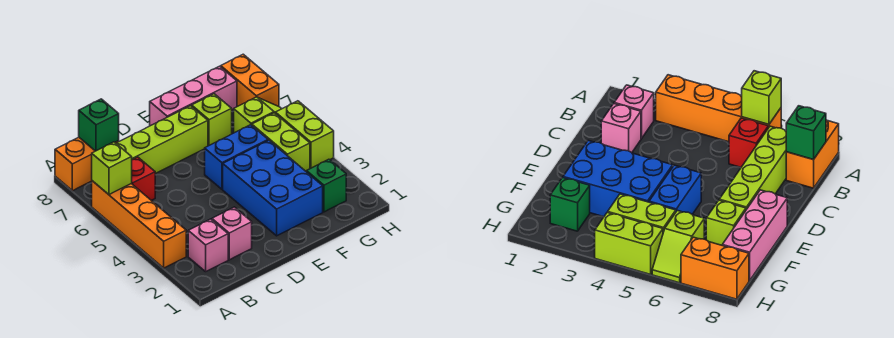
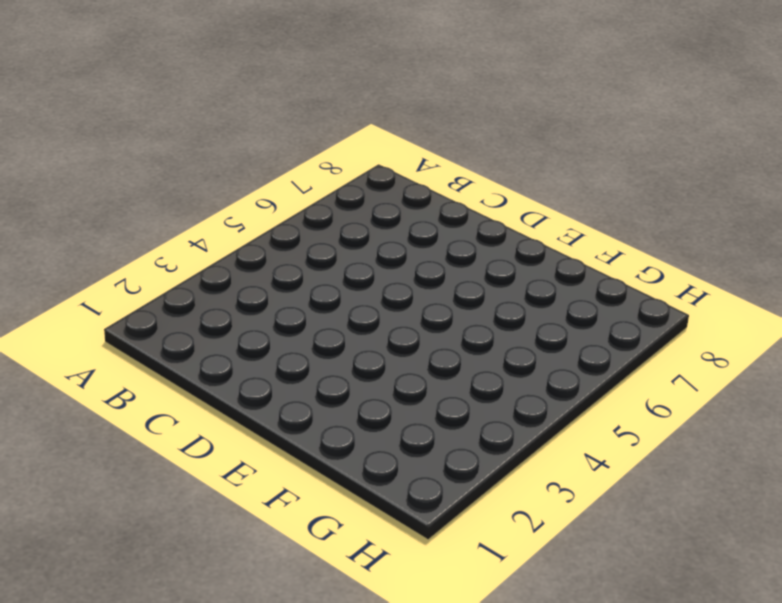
none -> orange 1x4 brick [92,181,186,268]
none -> orange 1x2 brick [55,137,119,191]
none -> pink 1x1 brick [188,219,228,272]

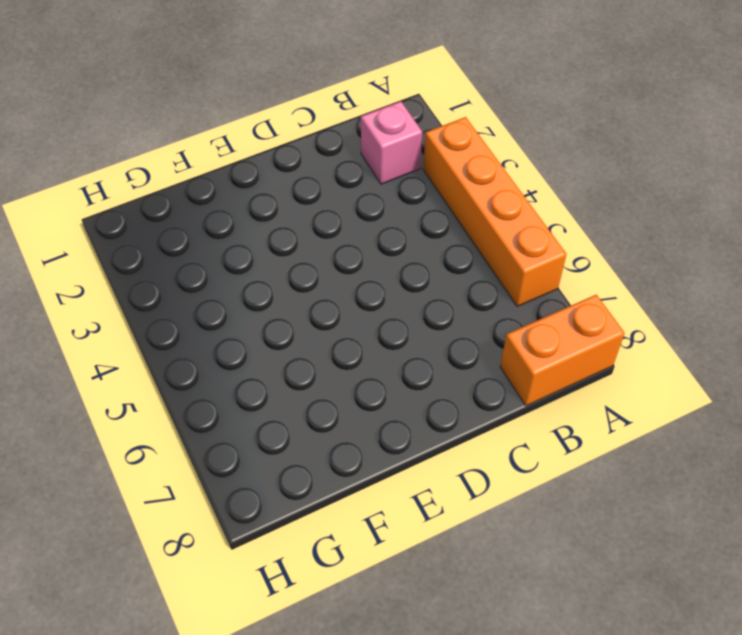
none -> red 1x1 brick [131,157,155,200]
none -> lime 1x4 brick [116,106,208,174]
none -> pink 1x1 brick [212,207,252,260]

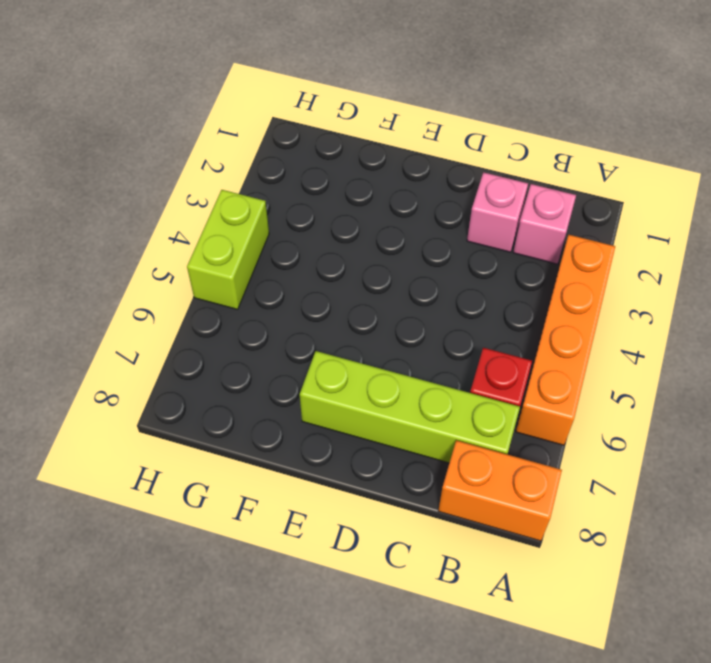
none -> blue 2x3 brick [223,140,323,236]
none -> blue 1x2 brick [205,125,268,189]
none -> pink 1x3 brick [150,66,237,126]

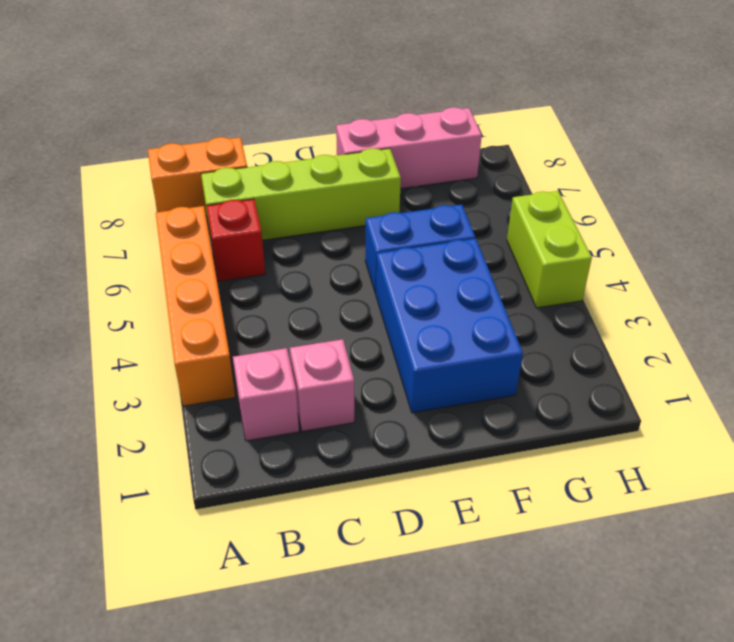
none -> lime 1x1 brick [192,94,232,146]
none -> green 1x1 brick [306,159,346,212]
none -> lime 1x2 brick [252,113,310,171]

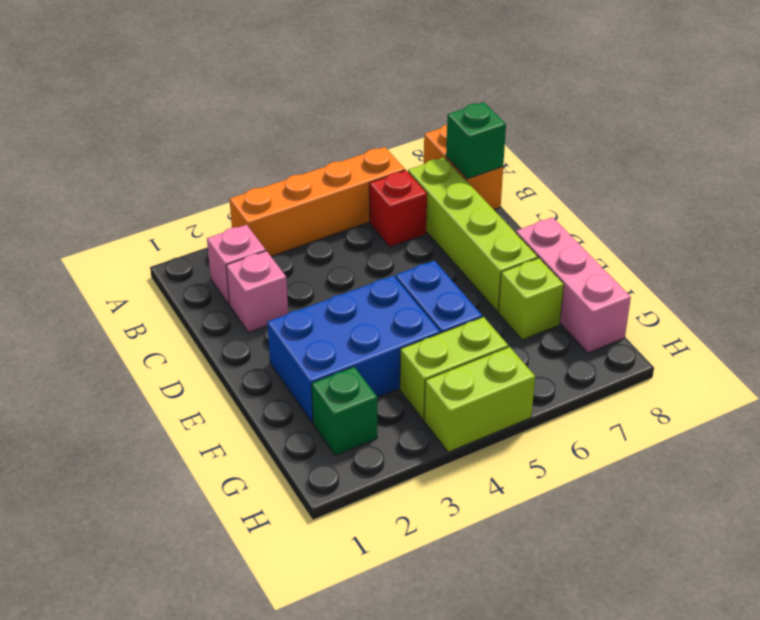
none -> lime 1x2 slope [234,97,281,133]
none -> orange 1x2 brick [221,54,279,107]
none -> lime 1x1 brick [92,142,132,195]

